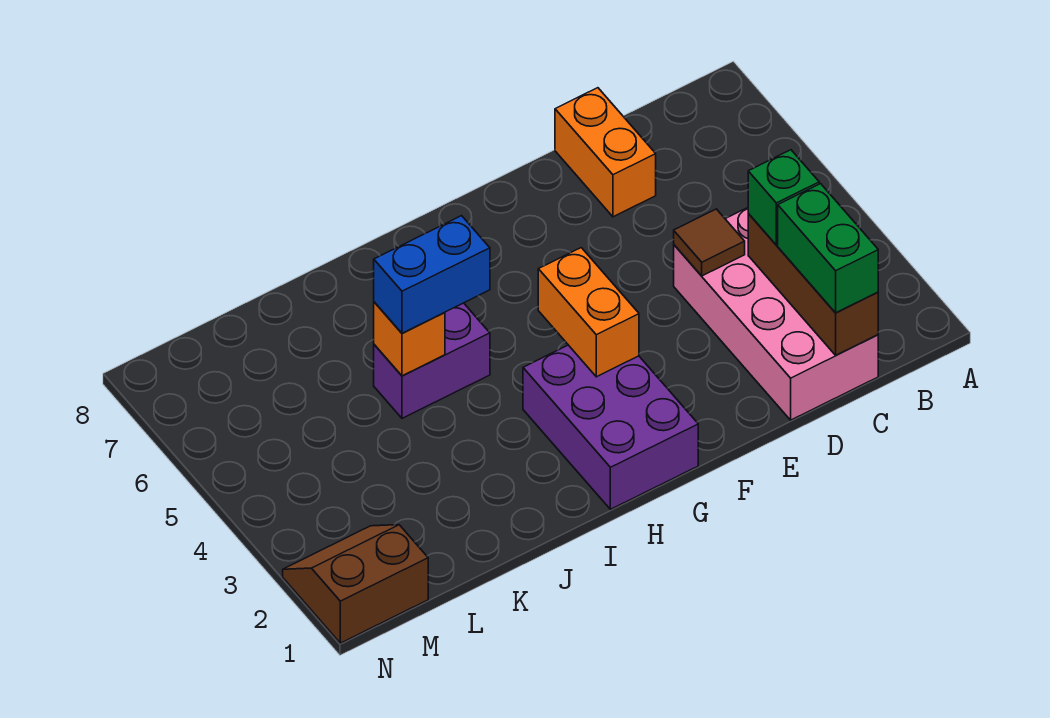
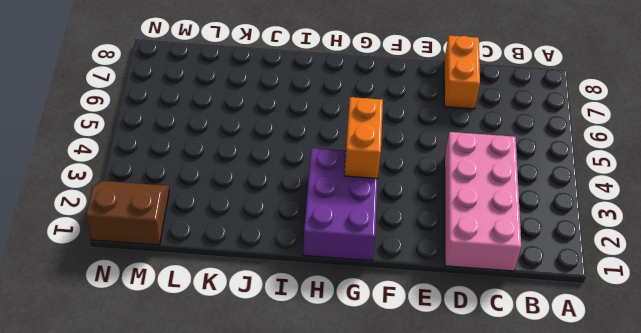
none -> purple 1x2 brick [374,303,490,418]
none -> brown 1x3 brick [748,214,878,355]
none -> brown 1x1 tile [674,209,745,276]

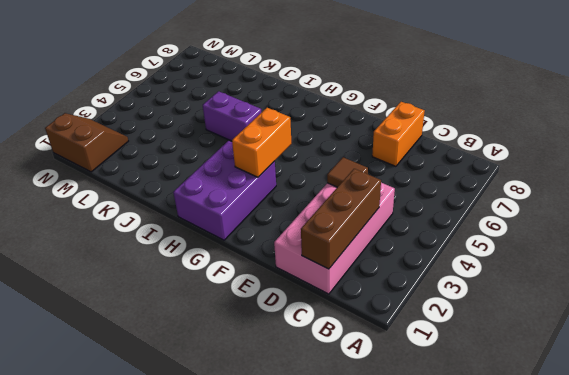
none -> orange 1x1 brick [374,302,445,376]
none -> green 1x2 brick [778,184,878,313]
none -> green 1x1 brick [748,150,819,245]

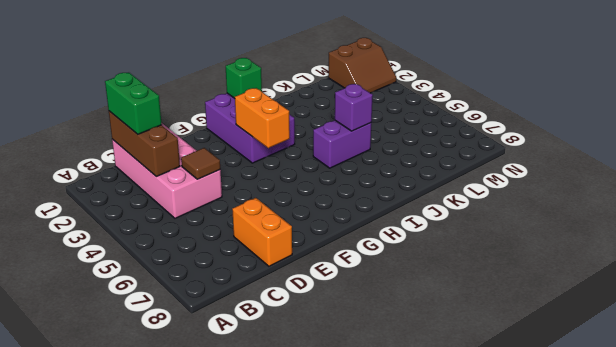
green 1x1 brick [226,58,262,98] -> green 1x1 brick moved to [748,150,819,245]
purple 1x1 brick [335,84,373,131] -> orange 1x1 brick [374,302,445,376]
none -> blue 1x2 brick [374,216,490,333]

